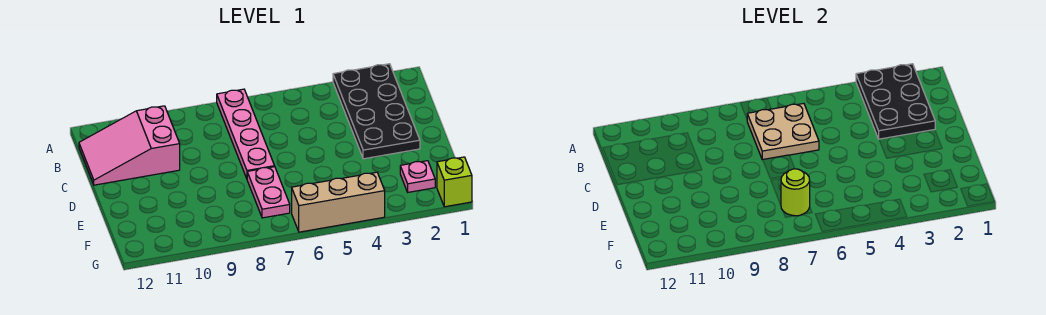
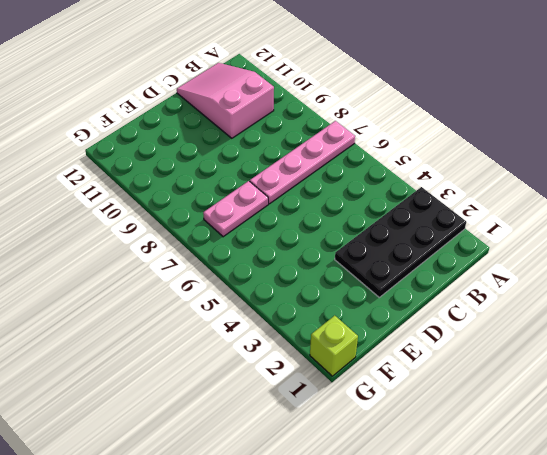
none -> pink 1x1 plate [400,161,435,192]
none -> tan 1x3 brick [292,172,385,232]

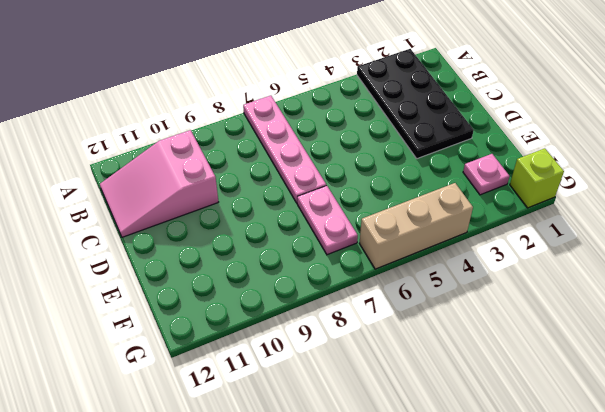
none -> black 2x3 plate [856,64,935,139]
none -> tan 2x2 plate [747,104,819,160]

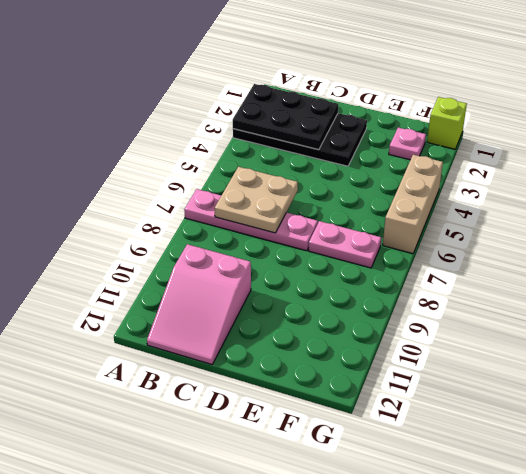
none -> lime 1x1 round brick [781,169,810,216]

